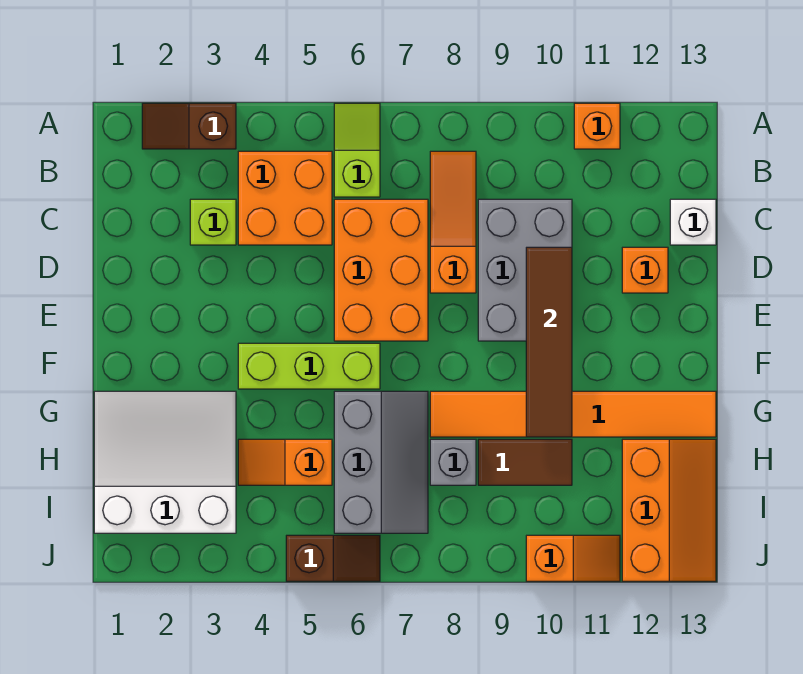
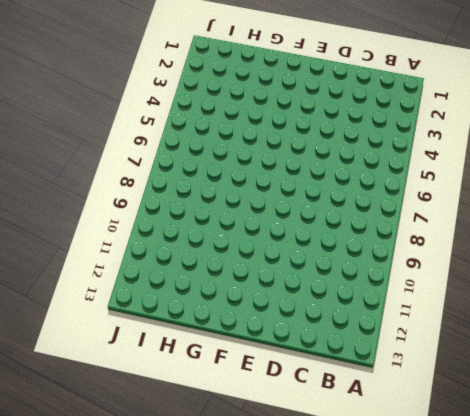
none -> brown 1x2 slope [142,103,236,149]
none -> lime 1x2 slope [334,103,380,197]
none -> orange 1x1 brick [574,103,620,149]

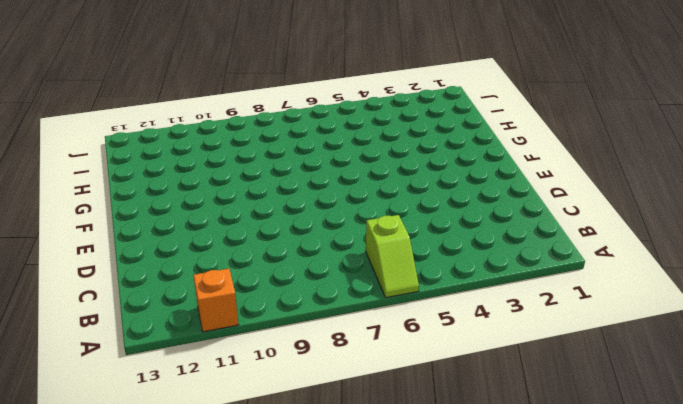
none -> brown 1x2 slope [142,103,236,149]
none -> orange 2x2 brick [238,151,332,245]
none -> orange 1x3 slope [430,151,476,293]

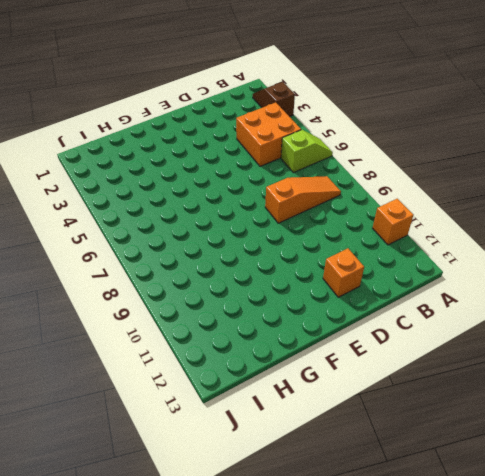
none -> lime 1x1 brick [190,199,236,245]
none -> orange 2x3 brick [334,199,428,341]
none -> grey 2x3 brick [478,199,572,341]

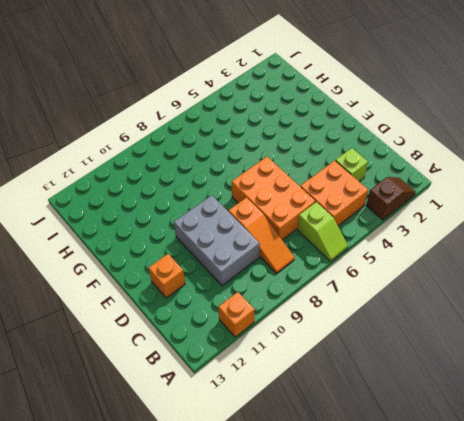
none -> white 1x1 brick [670,199,716,245]
none -> lime 1x3 brick [238,343,380,389]
none -> white 3x3 slope [94,391,236,533]

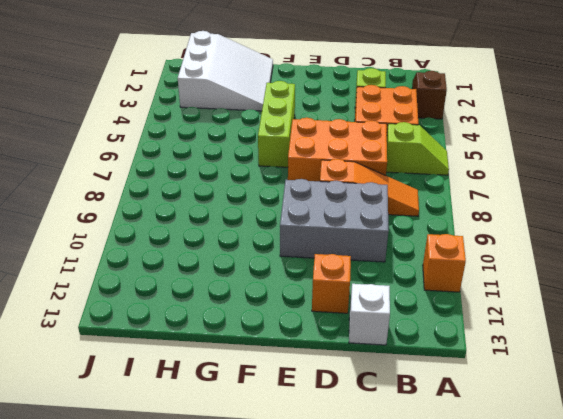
none -> grey 2x3 slope [334,391,428,533]
none -> orange 1x6 tile [430,391,716,437]
none -> orange 1x2 slope [238,439,332,485]

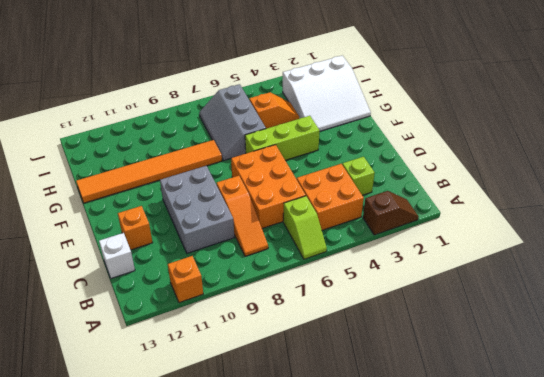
none -> grey 1x1 brick [430,439,476,485]
none -> brown 1x2 tile [478,439,572,485]
none -> orange 2x3 slope [622,439,716,581]

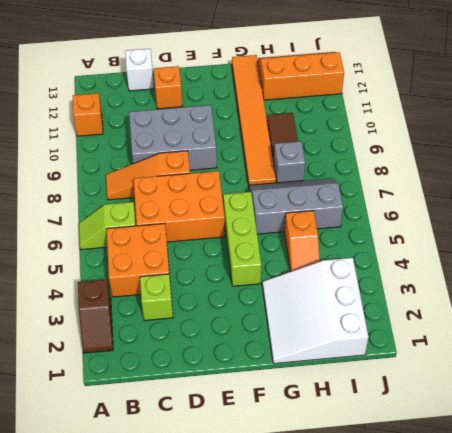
none -> brown 1x2 slope [286,535,380,581]
none -> orange 1x2 slope [526,535,620,581]
none -> brown 1x4 tile [526,247,572,437]

